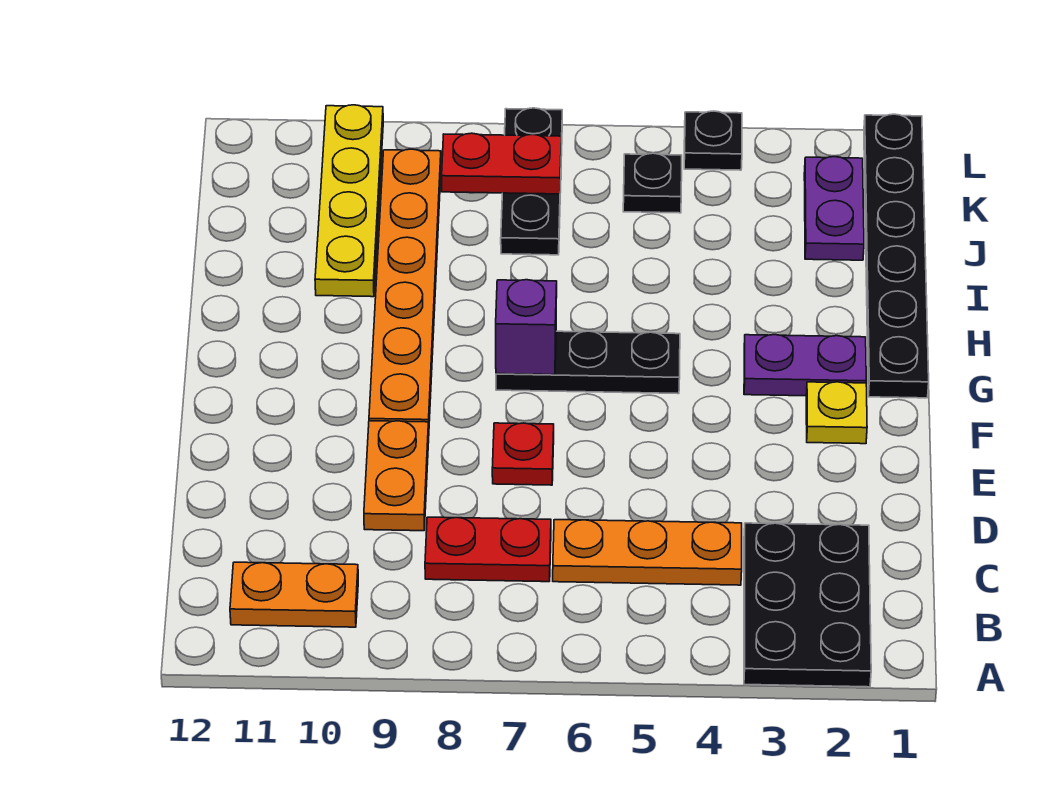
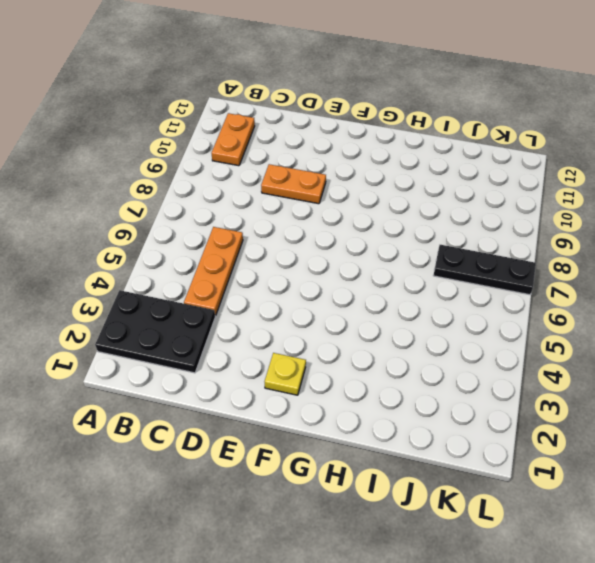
none -> red 1x2 plate [425,517,551,582]
none -> red 1x1 plate [492,423,554,485]
none -> orange 1x6 plate [369,149,441,425]

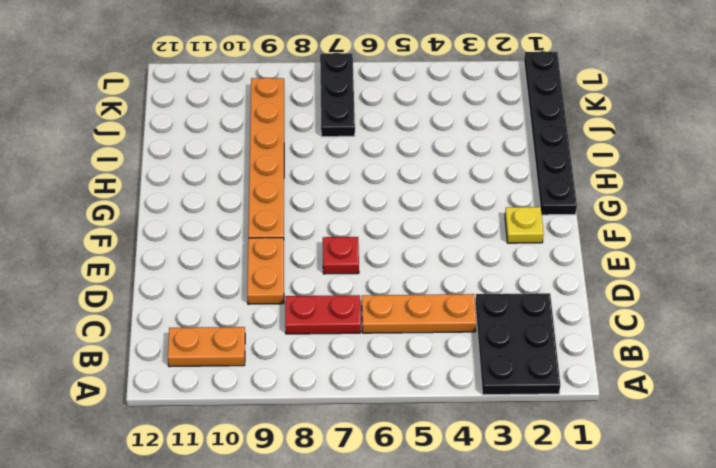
none -> purple 1x2 plate [744,335,866,396]
none -> black 1x3 plate [496,331,680,394]
none -> yellow 1x4 plate [315,105,383,297]

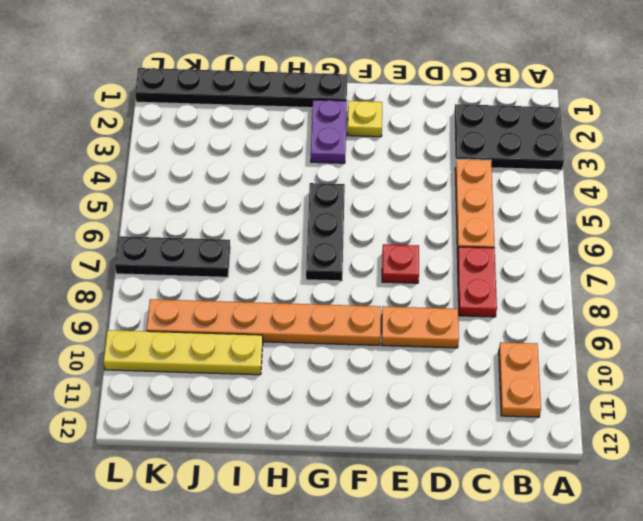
none -> purple 1x2 plate [804,157,864,260]
none -> black 1x1 plate [623,153,682,213]
none -> black 1x1 plate [684,111,742,170]

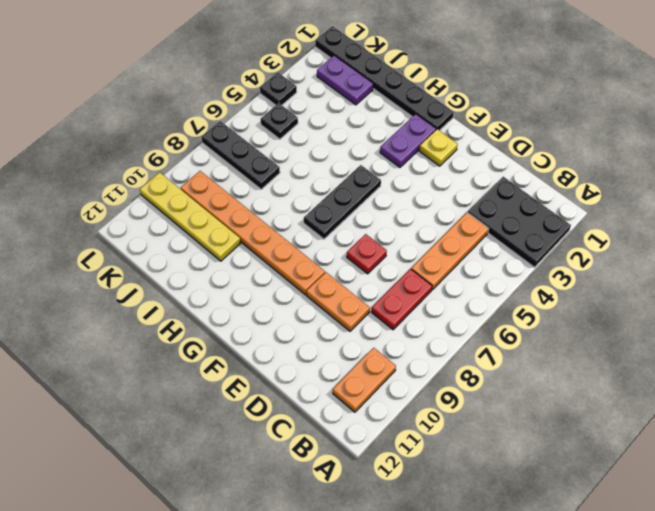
none -> purple 1x1 brick [496,280,557,375]
none -> red 1x2 plate [442,133,561,194]

